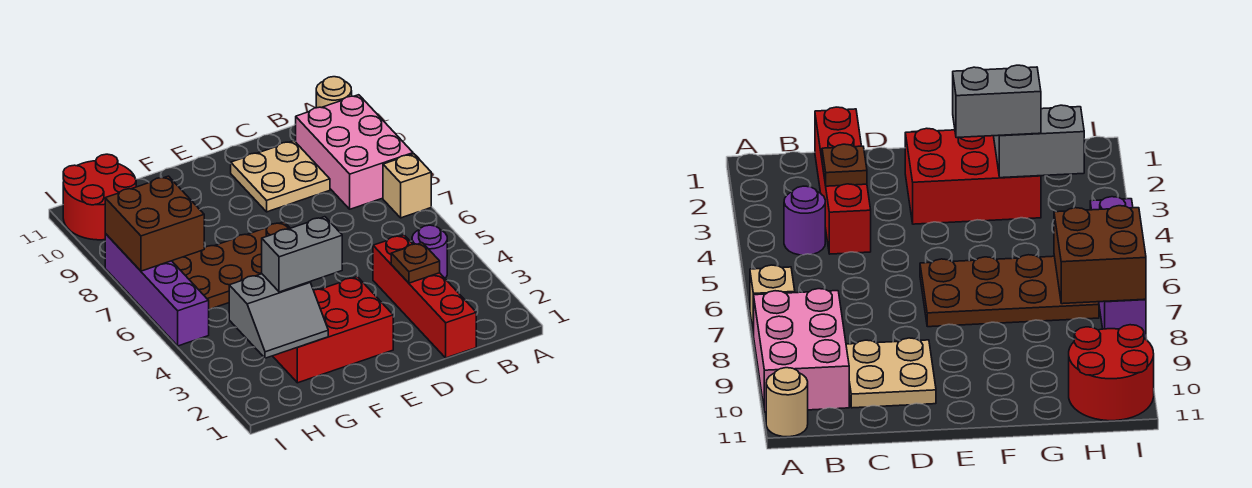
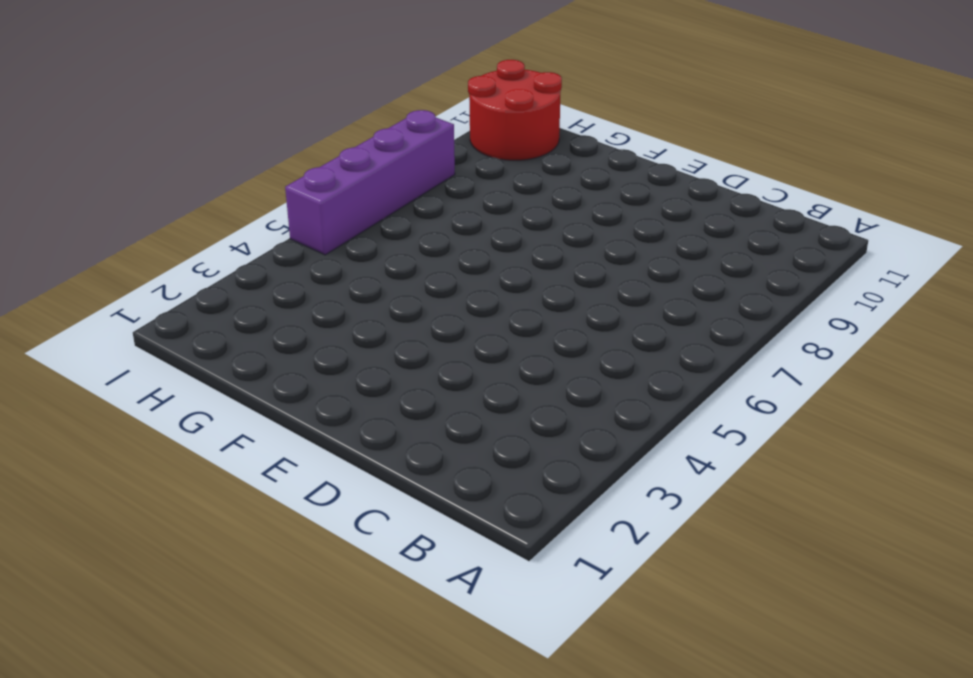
none -> tan 1x1 brick [383,154,431,218]
none -> pink 2x3 brick [296,95,413,209]
none -> tan 1x1 round brick [316,77,352,108]

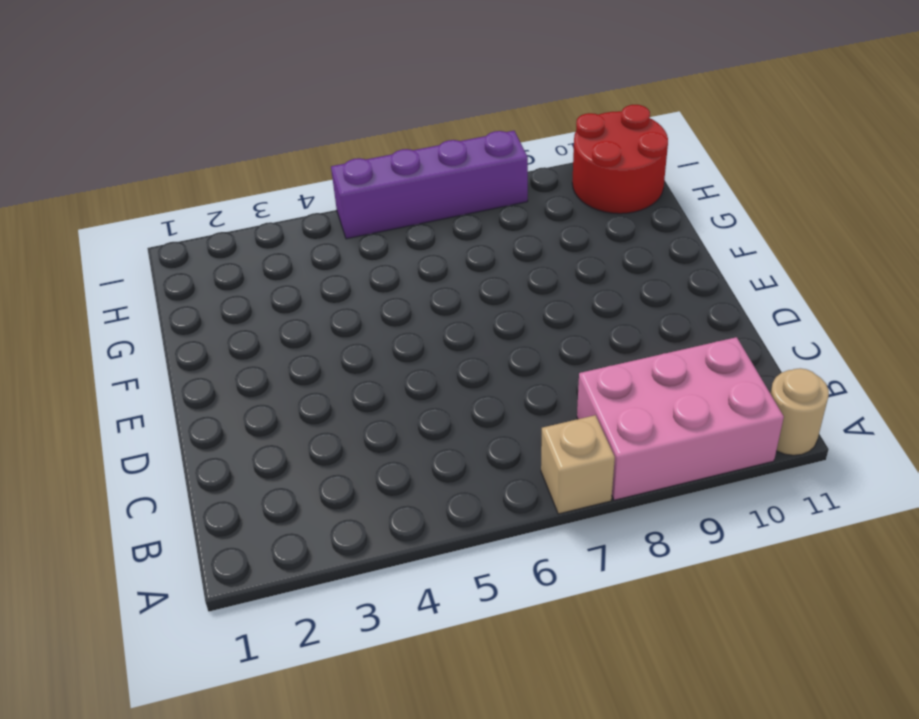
none -> purple 1x1 round brick [412,225,447,278]
none -> red 1x4 brick [373,235,476,358]
none -> tan 2x2 plate [231,141,330,212]

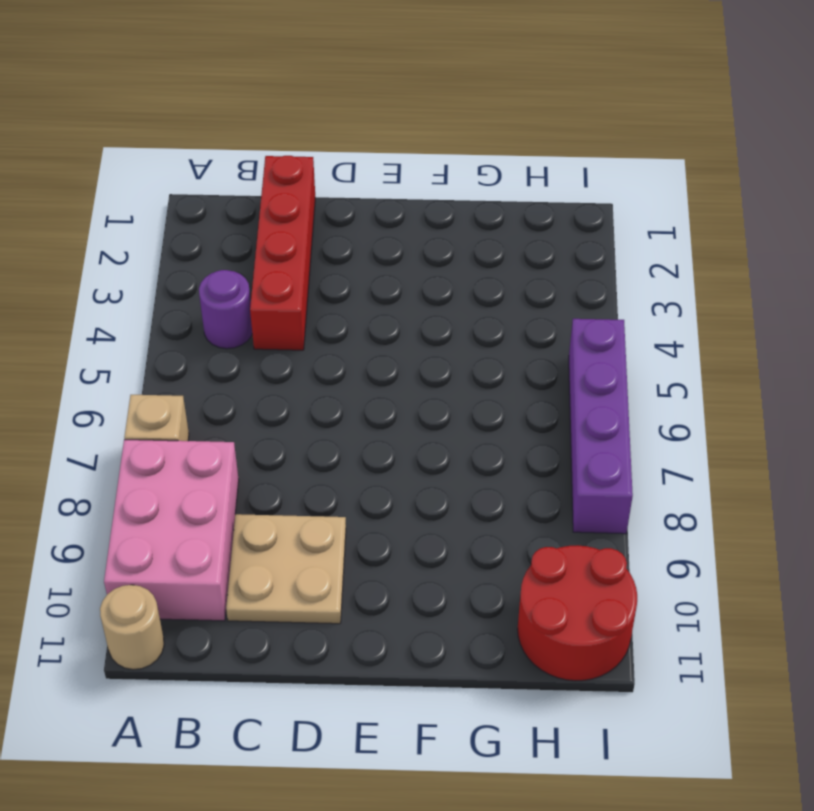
none -> red 2x3 brick [273,277,393,383]
none -> brown 2x4 plate [172,222,290,309]
none -> brown 1x1 plate [391,243,440,283]

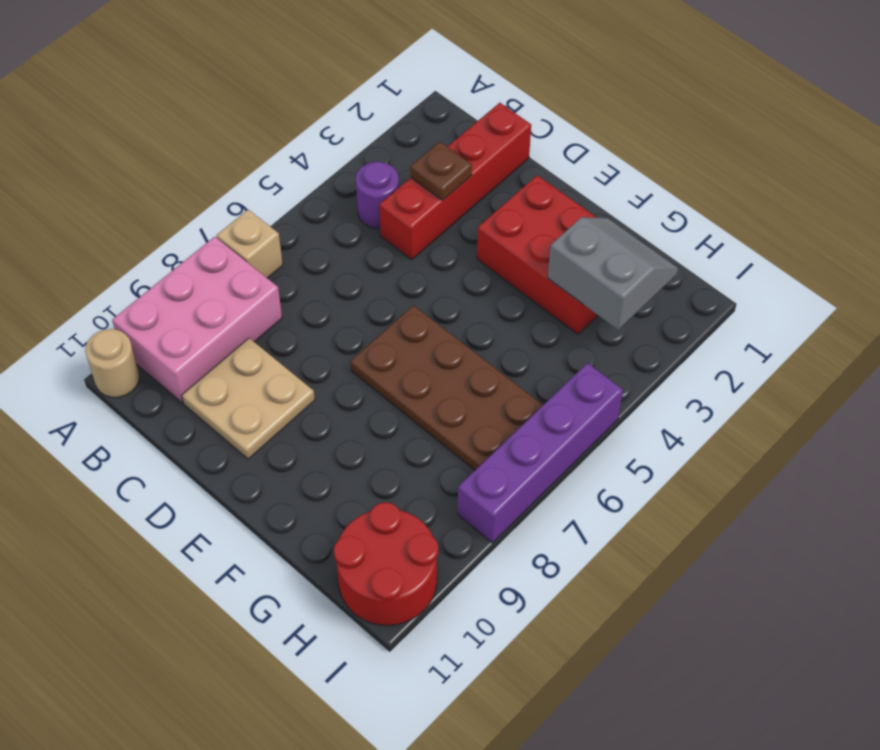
none -> brown 2x2 brick [105,176,204,271]
none -> grey 1x2 brick [262,217,342,292]

